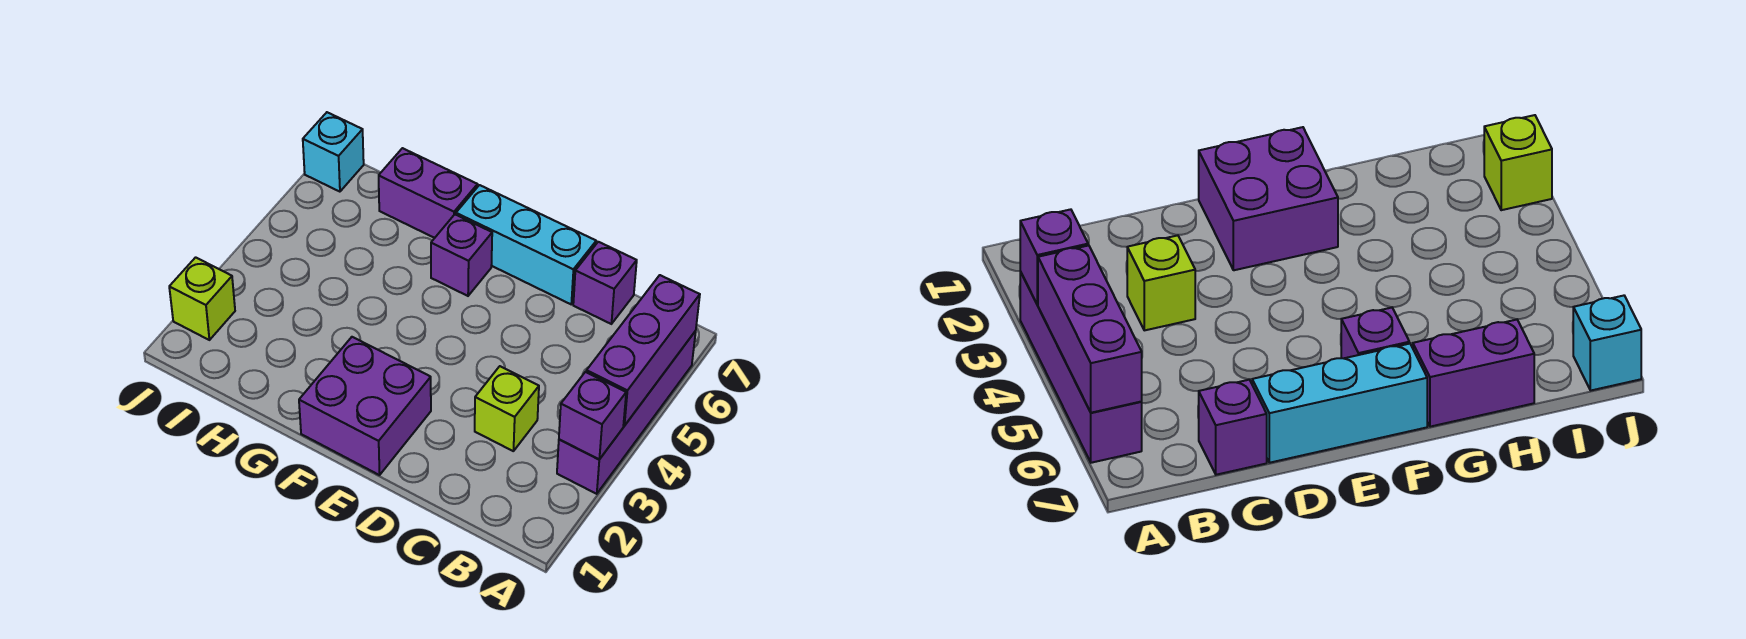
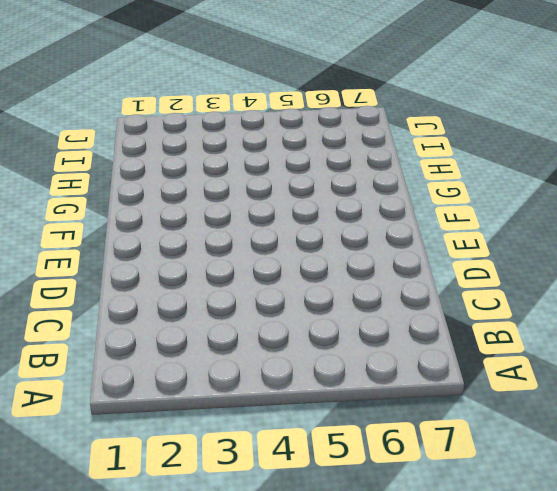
none -> purple 1x4 brick [557,331,696,494]
none -> lime 1x1 brick [475,366,539,451]

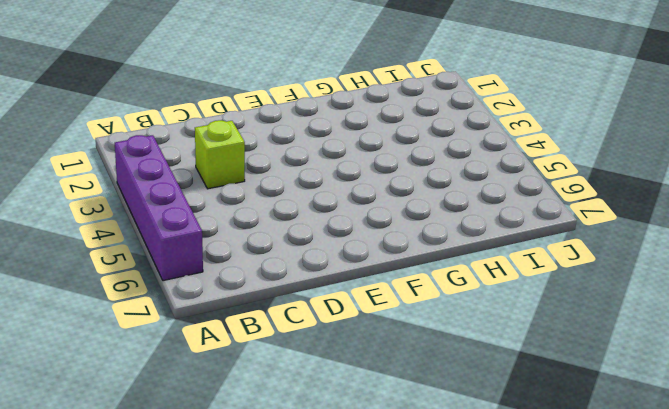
none -> purple 1x1 brick [573,242,637,324]
none -> cyan 1x3 brick [456,185,596,304]

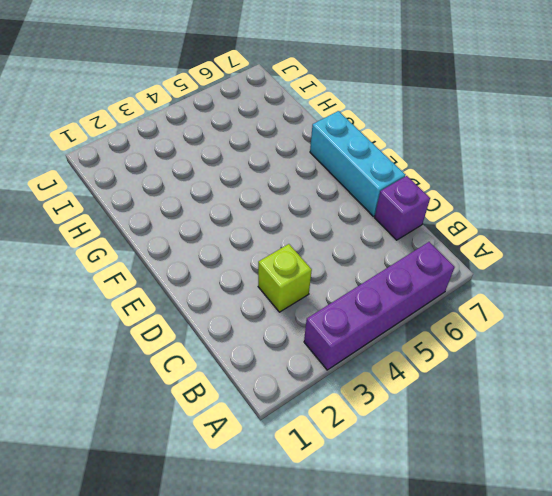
none -> purple 2x2 brick [299,337,431,475]
none -> purple 1x1 brick [431,215,492,296]

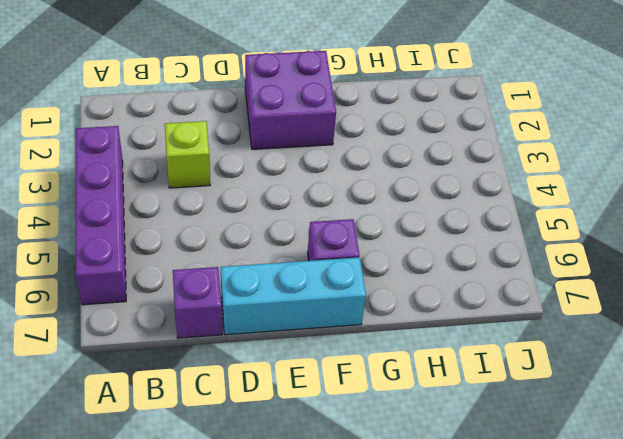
none -> purple 1x2 brick [379,148,478,238]
none -> lime 1x1 brick [169,257,235,340]

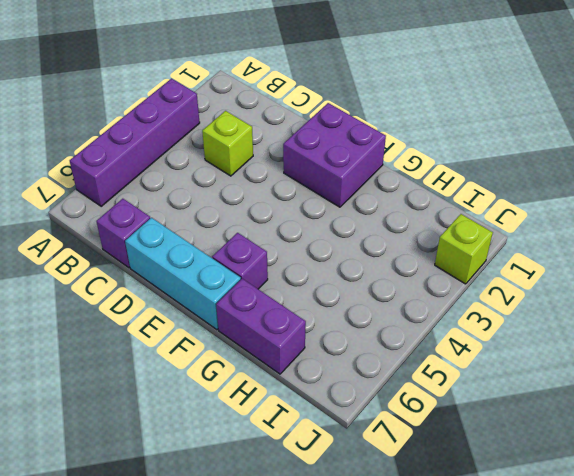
none -> cyan 1x1 brick [303,112,364,192]
none -> purple 1x1 brick [559,372,626,459]

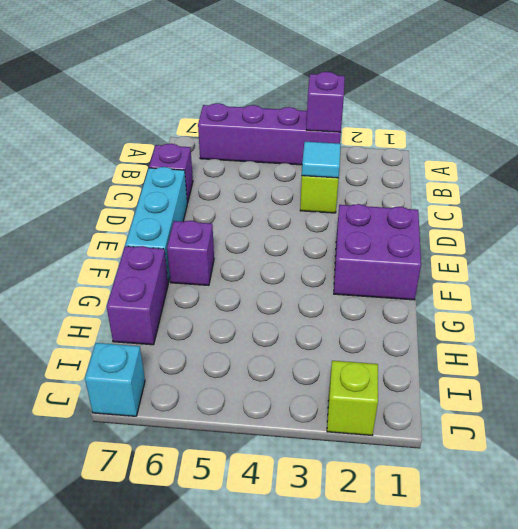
cyan 1x1 tile [302,142,341,178] -> none
none -> purple 1x3 brick [586,275,700,426]

